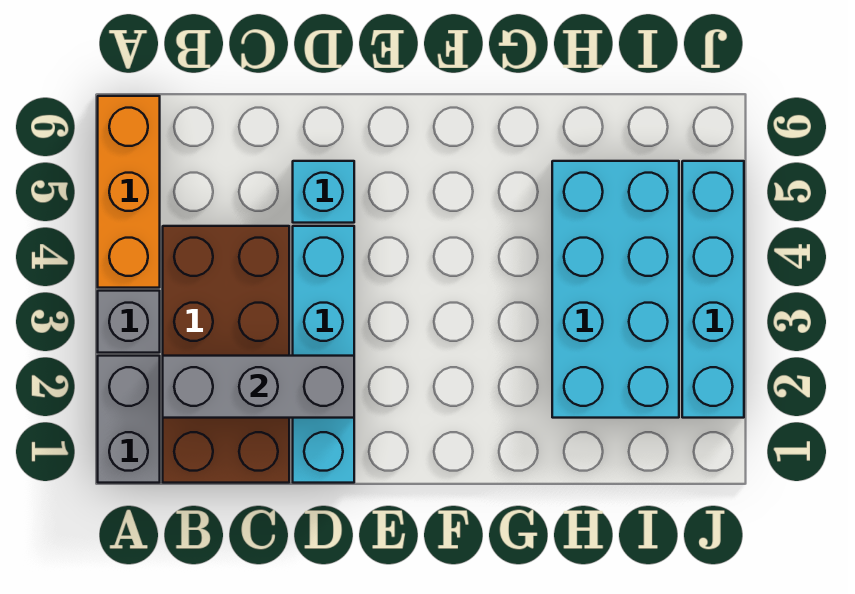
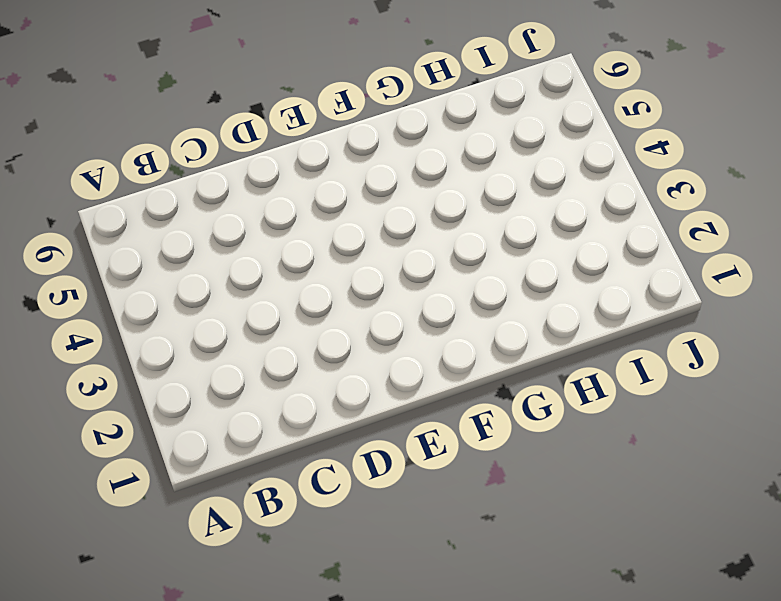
none -> grey 1x2 brick [98,356,160,483]
none -> grey 1x1 brick [98,291,160,353]

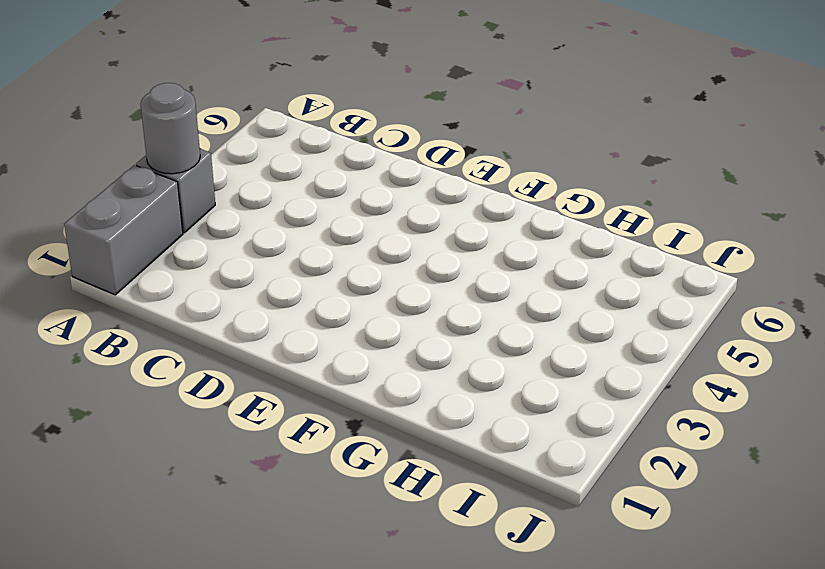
grey 1x1 round brick [140,83,200,174] -> none
none -> orange 1x3 brick [98,96,160,288]
none -> brown 2x4 brick [163,226,289,483]

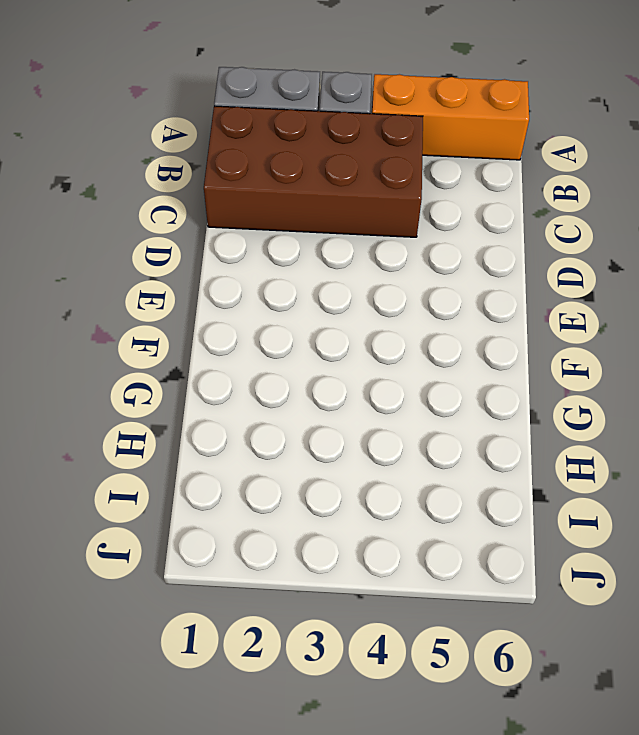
none -> cyan 1x4 brick [293,226,354,483]
none -> cyan 1x1 brick [293,161,354,223]

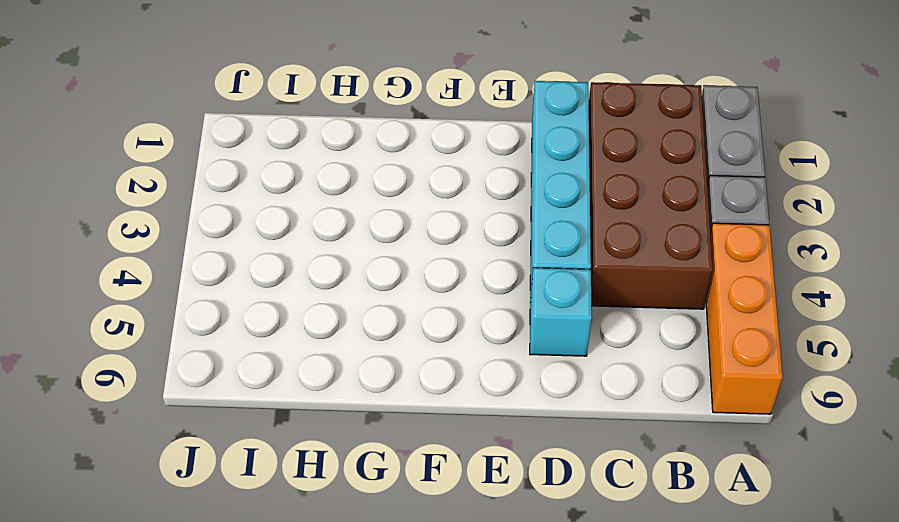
none -> cyan 2x4 brick [552,161,679,418]
none -> cyan 1x4 brick [682,161,744,418]

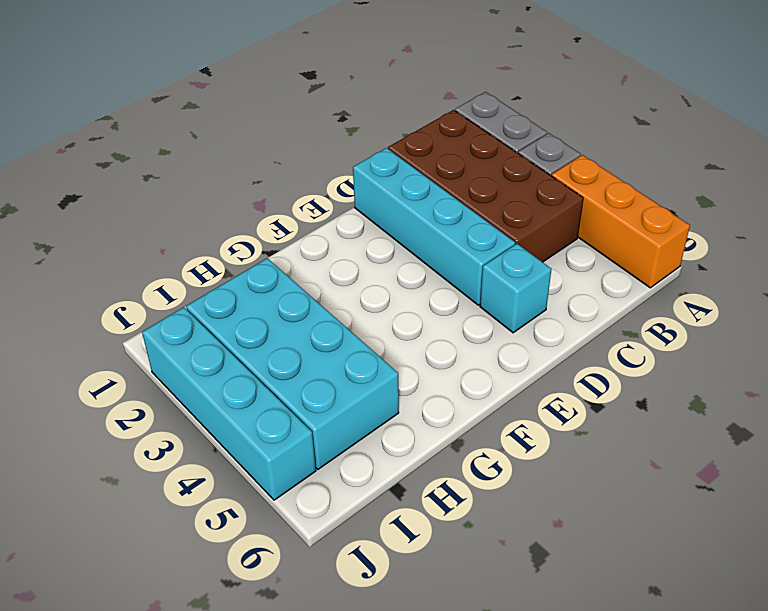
none -> grey 1x3 brick [163,356,354,418]

